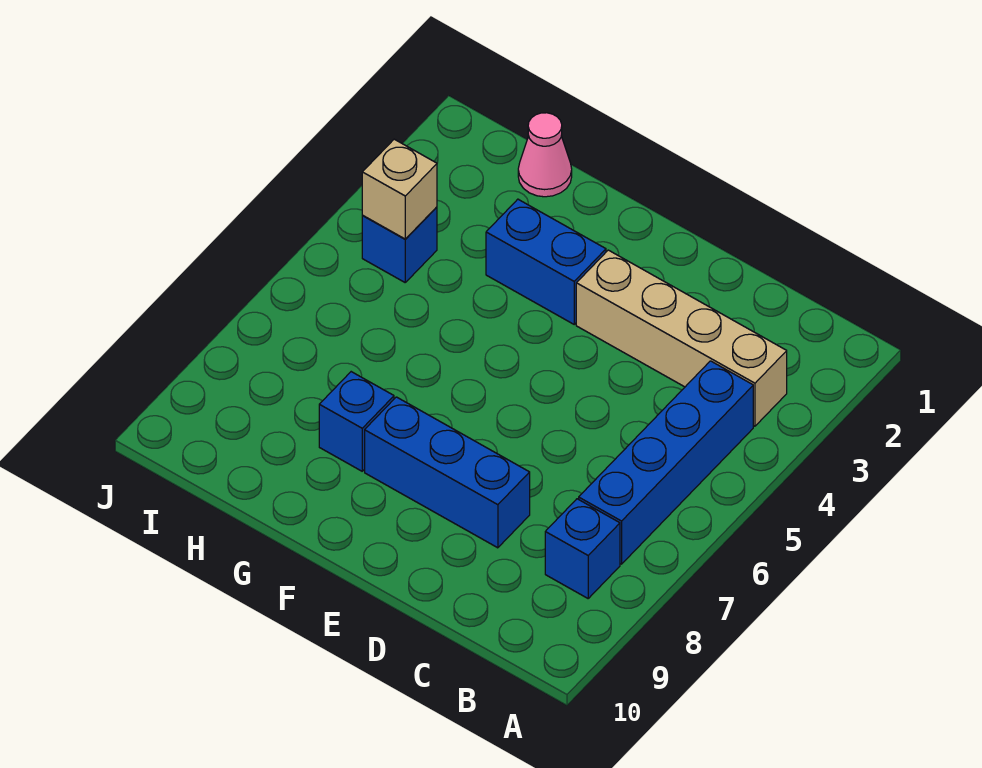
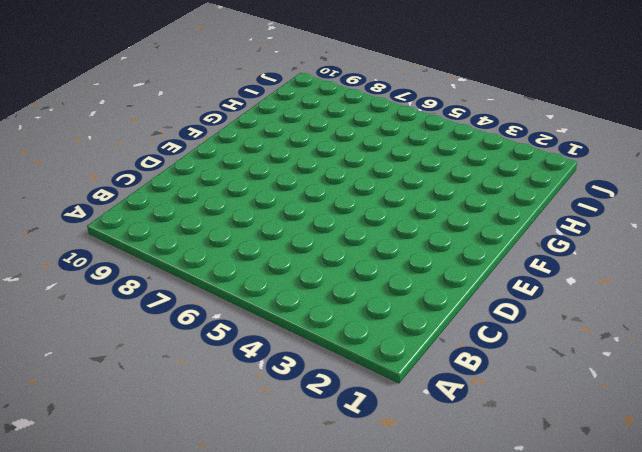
none -> tan 1x4 brick [576,250,787,426]
none -> blue 1x4 brick [579,361,753,564]

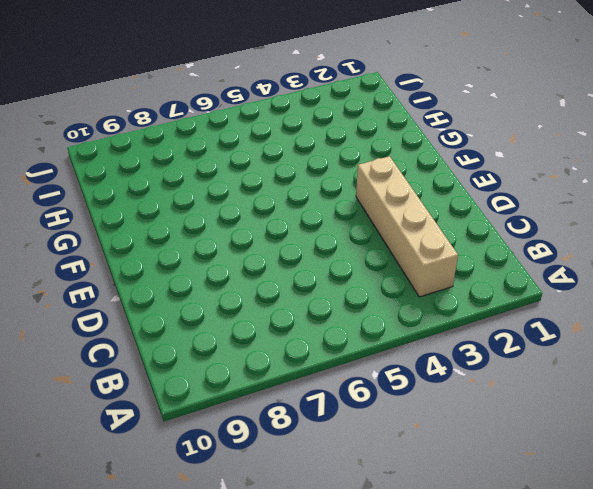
none -> blue 1x4 brick [579,361,753,564]
none -> blue 1x1 brick [545,499,620,598]

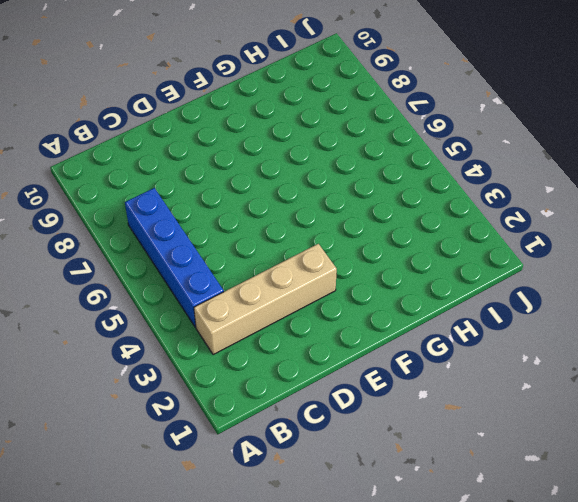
none -> blue 1x1 brick [545,499,620,598]
none -> blue 1x3 brick [365,397,530,548]

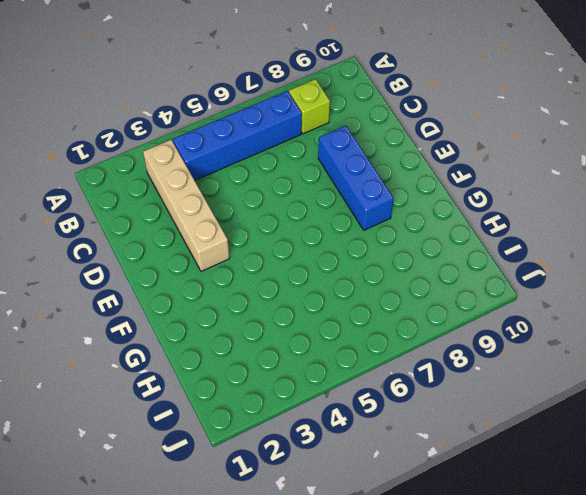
lime 1x1 brick [289,79,330,134] -> blue 1x1 brick [545,499,620,598]
none -> blue 1x2 brick [486,199,606,324]
none -> blue 1x1 brick [319,372,394,471]

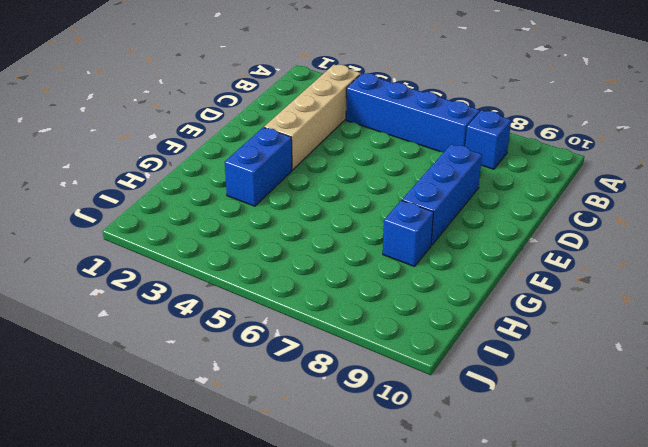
none -> pink 1x1 cone [518,113,572,197]
none -> blue 1x1 brick [362,207,437,282]

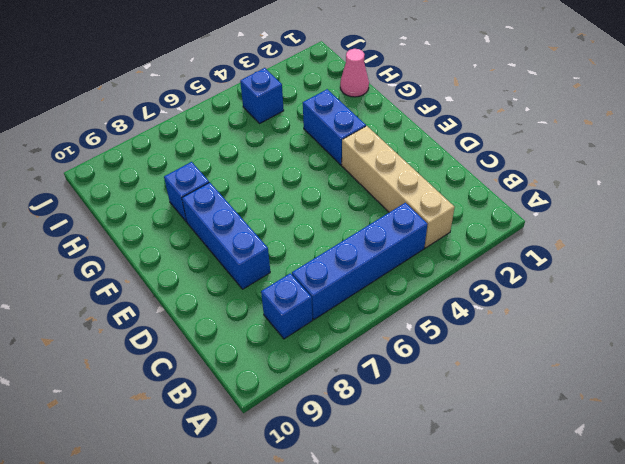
none -> tan 1x1 brick [362,139,437,239]

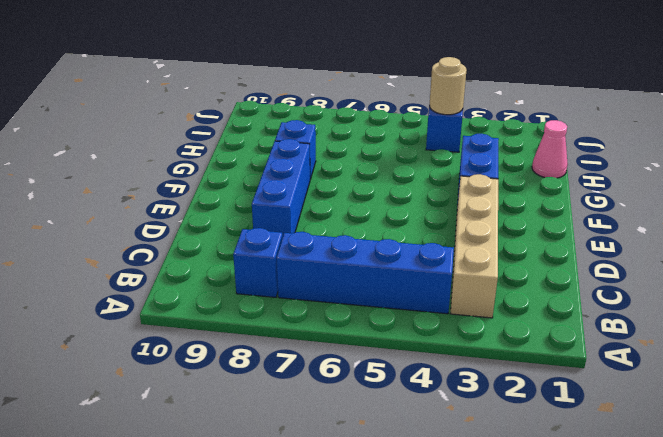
tan 1x1 round brick [429,57,466,115] -> tan 1x1 brick [362,139,437,239]

